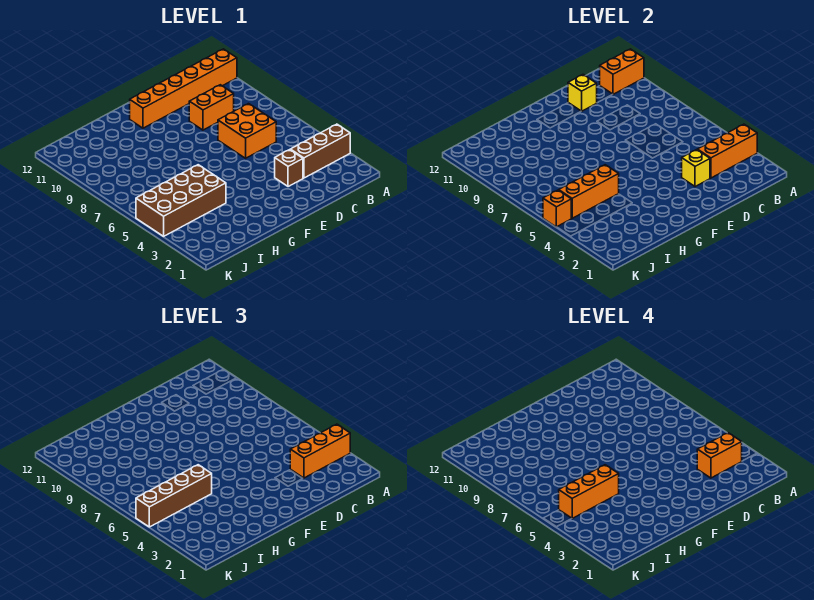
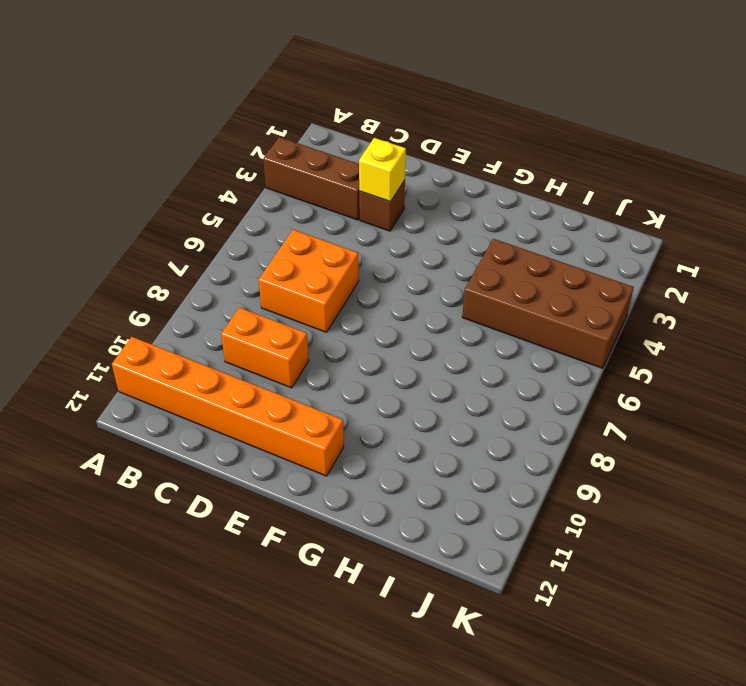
none -> orange 1x3 brick [697,124,757,178]
none -> orange 1x2 brick [600,49,644,94]
none -> yellow 1x1 brick [568,75,597,111]

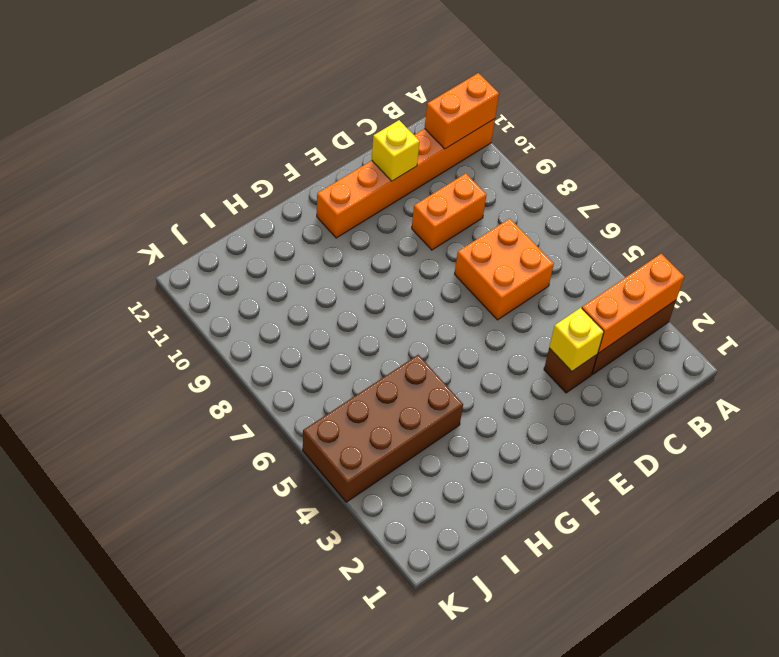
none -> orange 1x3 brick [559,165,619,218]
none -> orange 1x1 brick [543,190,571,227]
none -> orange 1x3 brick [290,424,350,478]

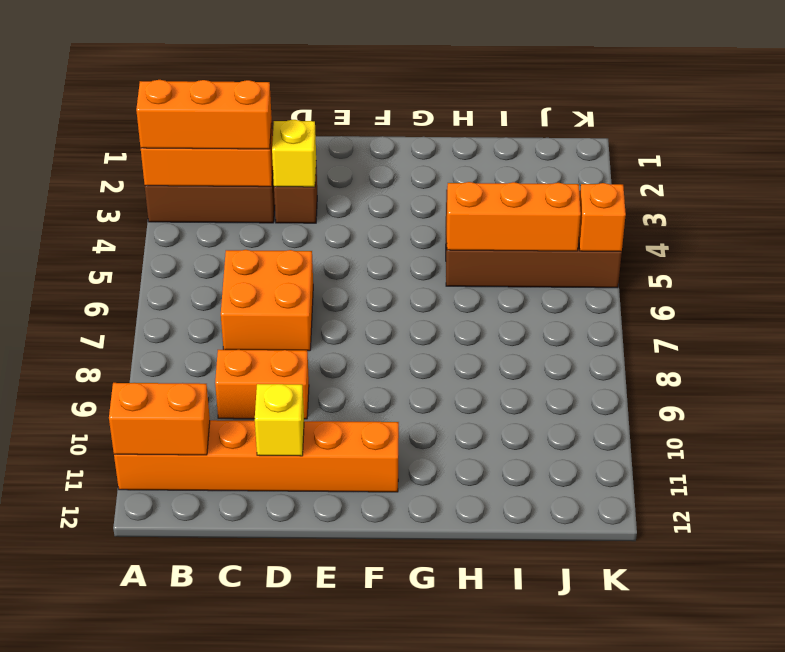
none -> brown 1x4 brick [136,465,212,527]
none -> orange 1x2 brick [697,433,742,478]
none -> orange 1x3 brick [559,465,619,518]

